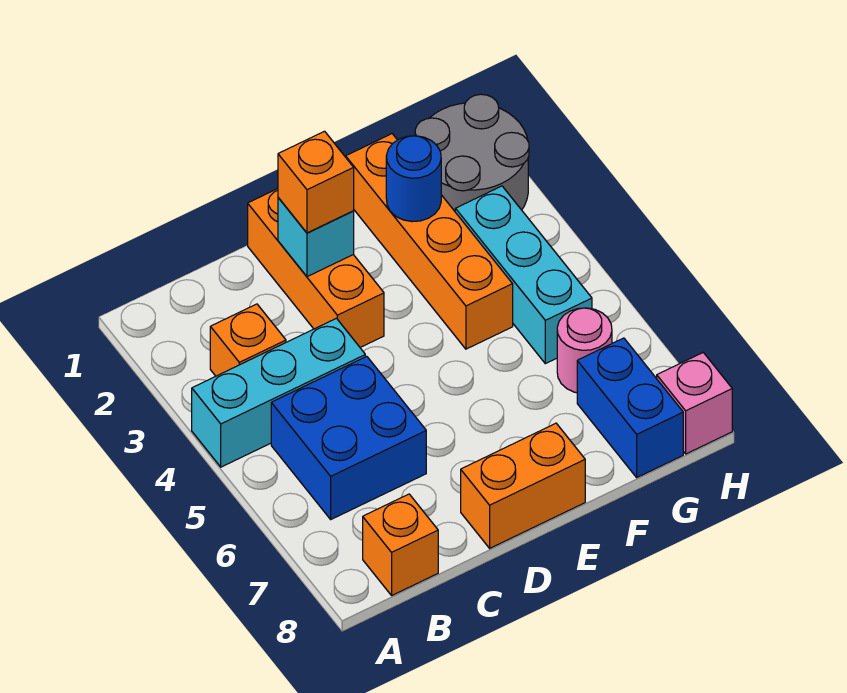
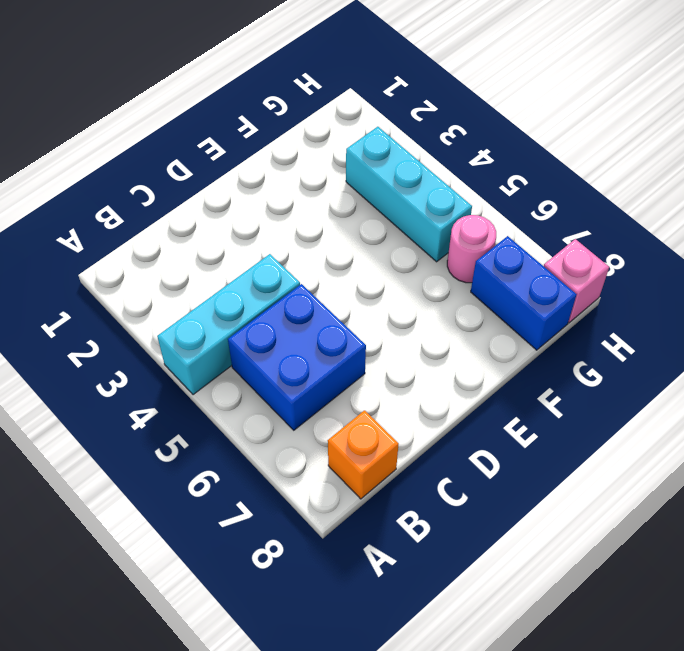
none -> orange 1x1 brick [210,304,286,376]
none -> orange 1x3 brick [248,189,384,347]
none -> orange 1x2 brick [461,423,585,548]

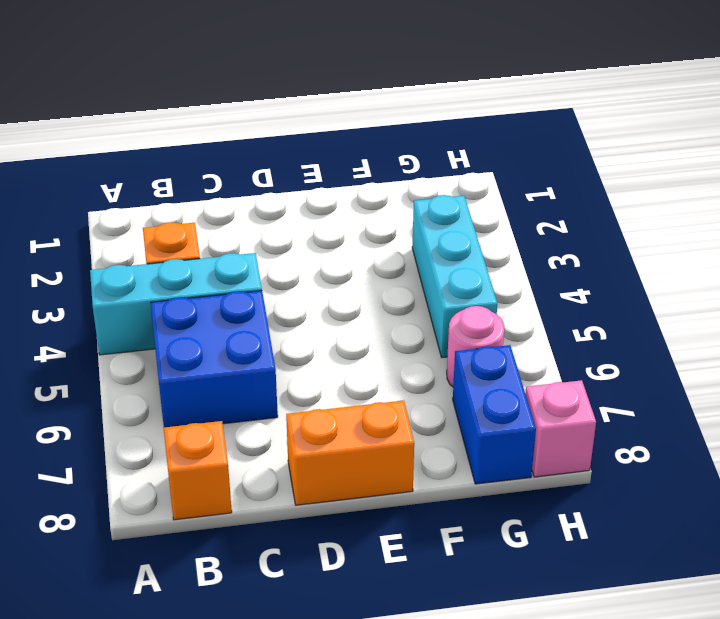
none -> orange 1x3 brick [248,189,384,347]
none -> orange 1x4 brick [346,134,513,349]
none -> grey 2x2 round brick [415,94,529,211]

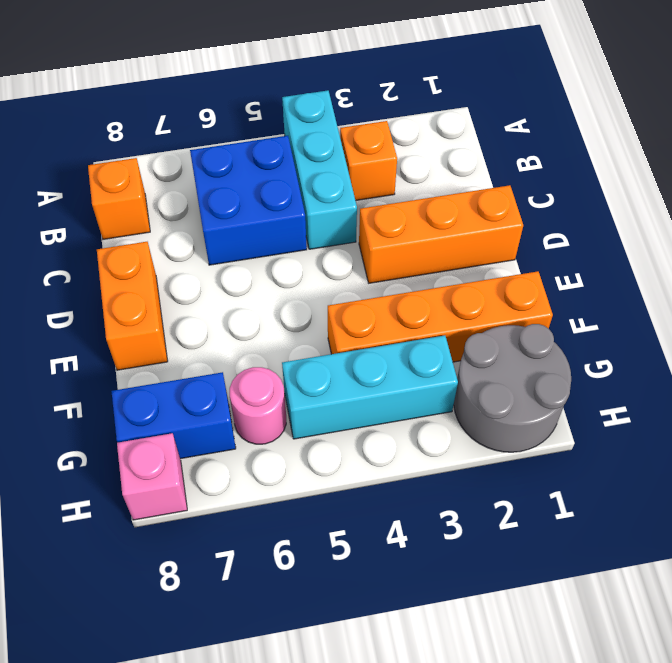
none -> cyan 1x1 brick [278,198,354,277]
none -> blue 1x1 round brick [386,136,441,222]
none -> orange 1x1 brick [278,131,354,233]

